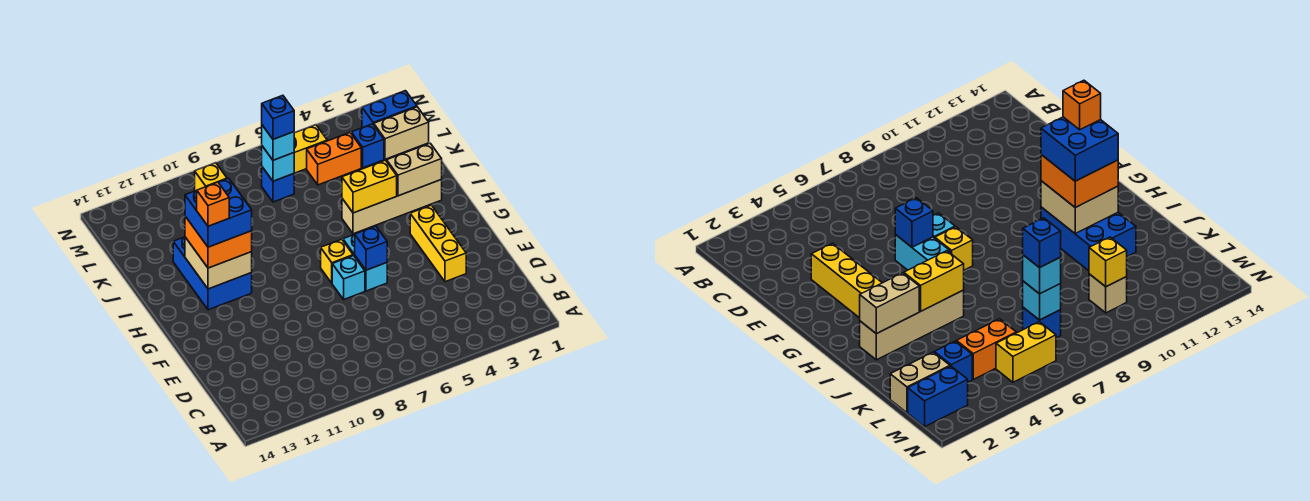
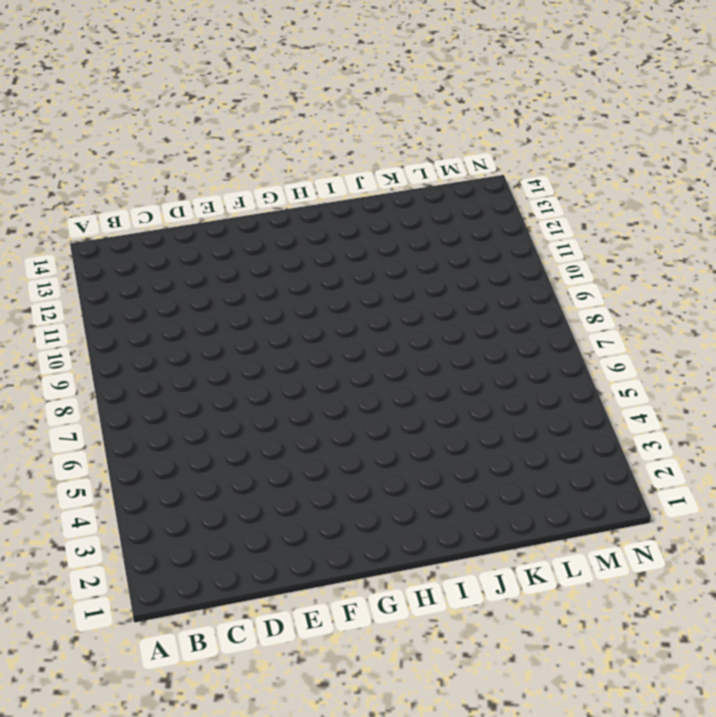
none -> yellow 1x3 brick [410,205,466,282]
none -> cyan 1x2 brick [343,235,387,291]
none -> cyan 1x1 brick [332,256,365,299]

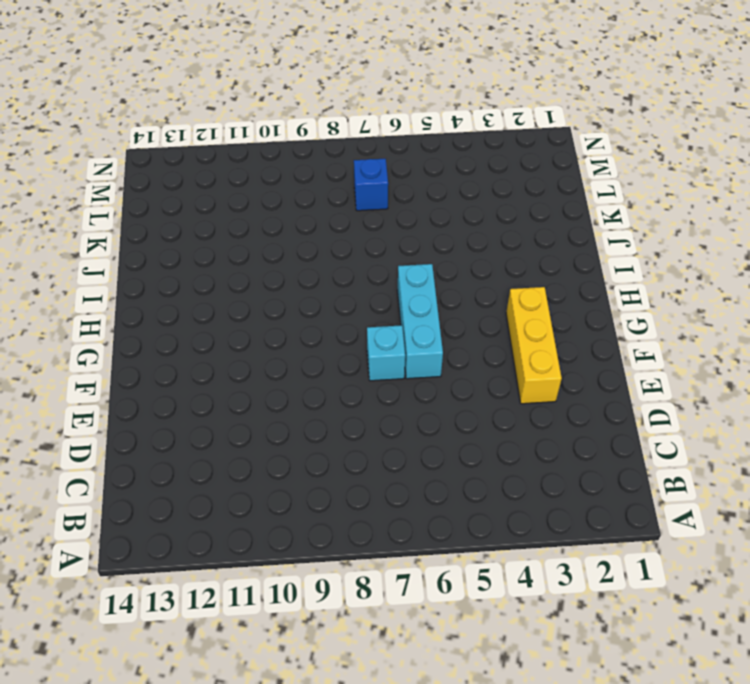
cyan 1x3 brick [397,264,443,379] -> cyan 1x2 brick [343,235,387,291]
none -> yellow 1x1 brick [321,239,353,283]
none -> blue 2x3 brick [173,237,252,310]
none -> tan 1x4 brick [342,180,442,234]

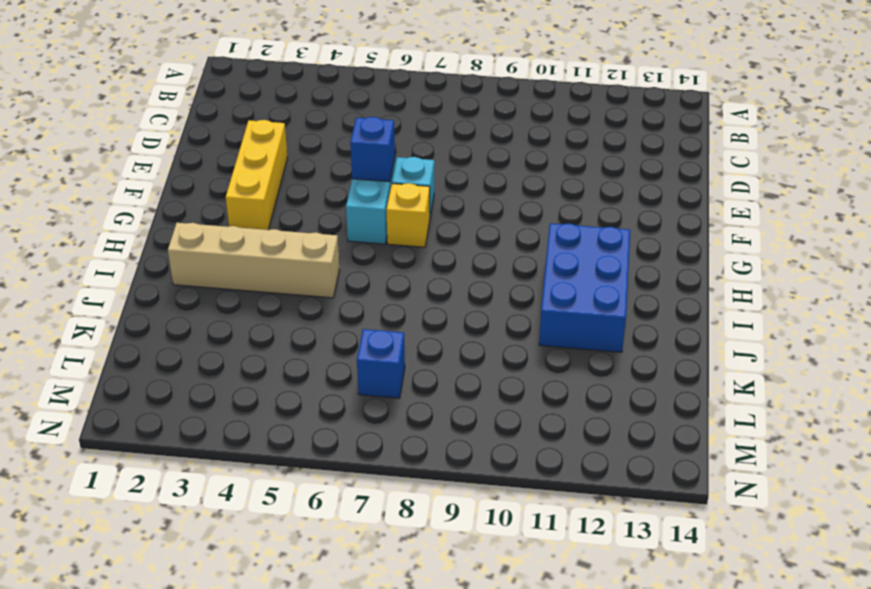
none -> tan 1x2 brick [374,107,429,159]
none -> blue 1x1 brick [351,124,384,168]
none -> orange 1x2 brick [307,133,361,185]

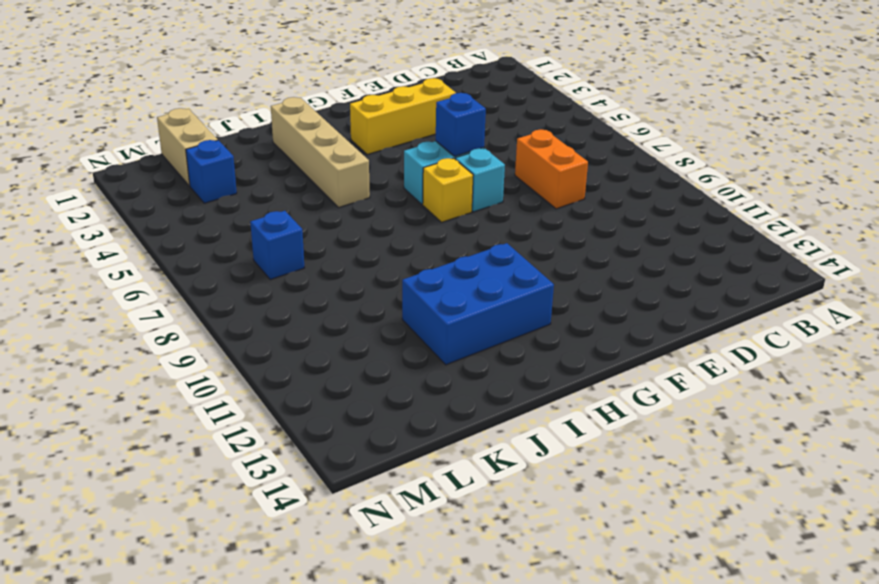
orange 1x2 brick [515,129,588,209] -> orange 1x2 brick moved to [307,133,361,185]
none -> tan 1x1 brick [1089,274,1127,313]
none -> blue 1x2 brick [362,91,417,128]
none -> yellow 1x2 brick [294,125,327,173]

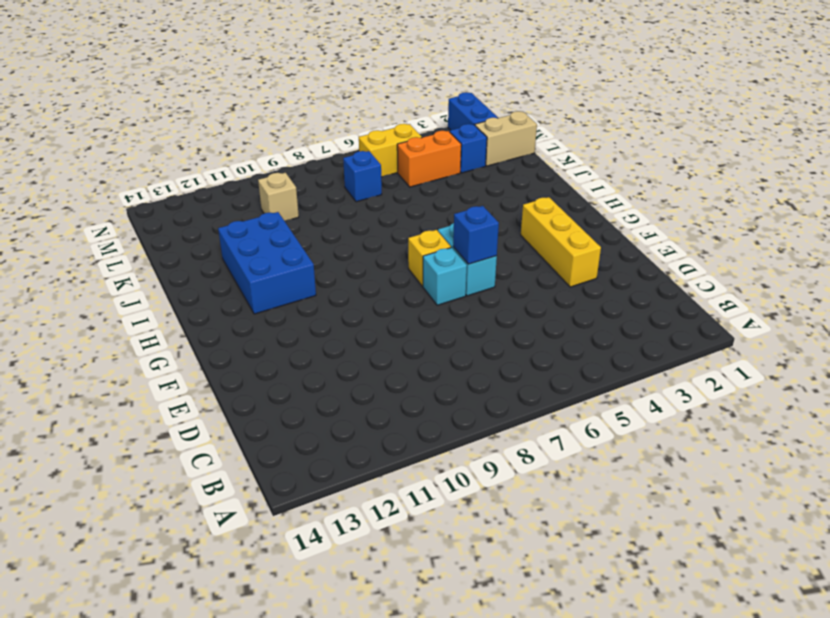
blue 1x2 brick [448,92,498,130] -> blue 1x2 brick turned to [362,91,417,128]
none -> tan 1x4 brick [342,180,442,234]
none -> tan 2x2 brick [185,237,252,289]
none -> tan 1x2 brick [387,143,442,196]

